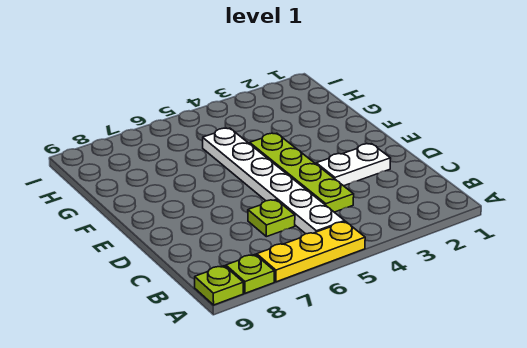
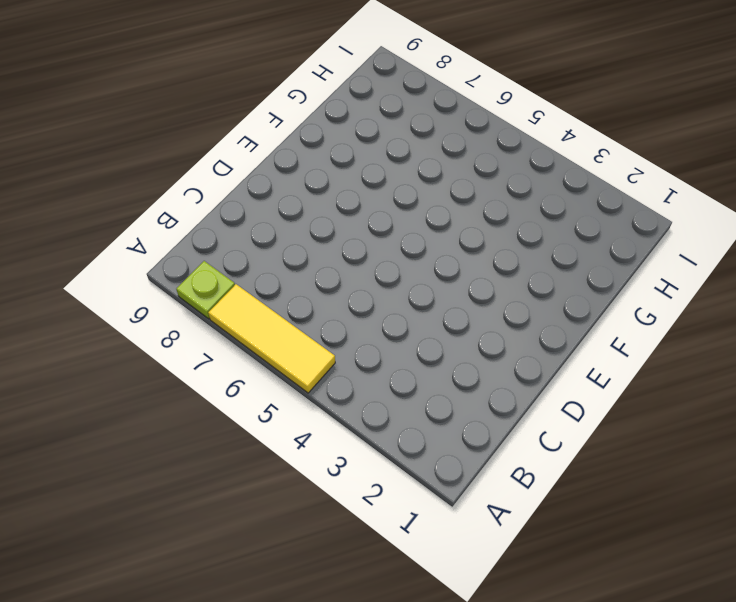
yellow 1x3 tile [208,284,335,393] -> yellow 1x3 plate [257,222,365,282]
none -> lime 1x1 plate [195,266,243,305]
none -> white 1x6 plate [203,128,345,234]

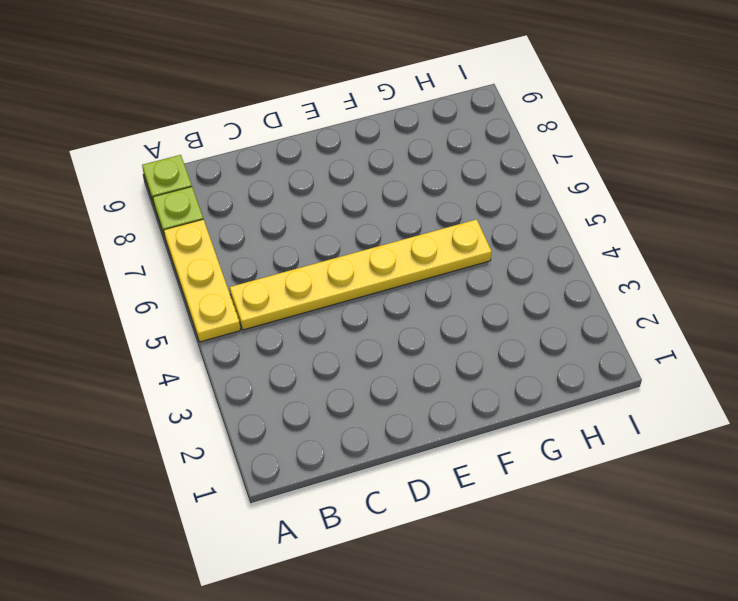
yellow 1x6 plate [230,219,492,330] -> white 1x6 plate [203,128,345,234]
none -> lime 1x4 plate [250,133,354,212]
none -> lime 1x1 plate [248,200,295,237]

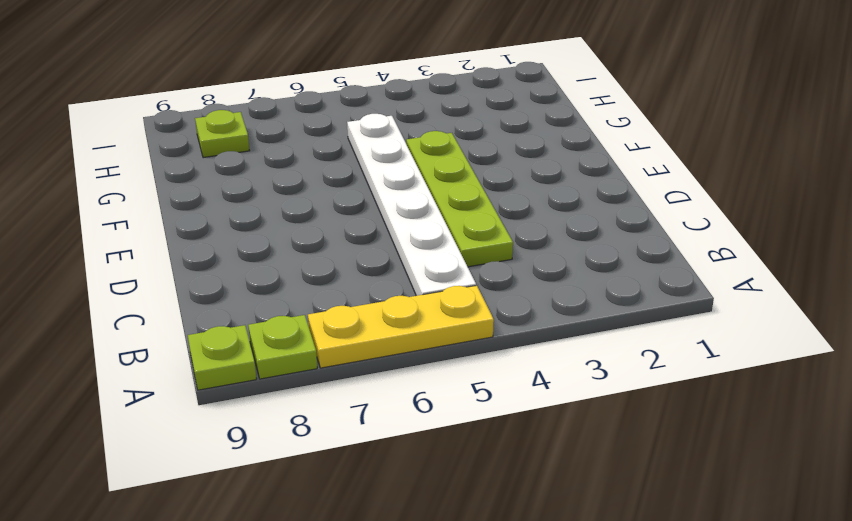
lime 1x1 plate [195,110,250,158] -> lime 1x1 plate moved to [248,200,295,237]
none -> white 1x2 plate [316,144,391,186]

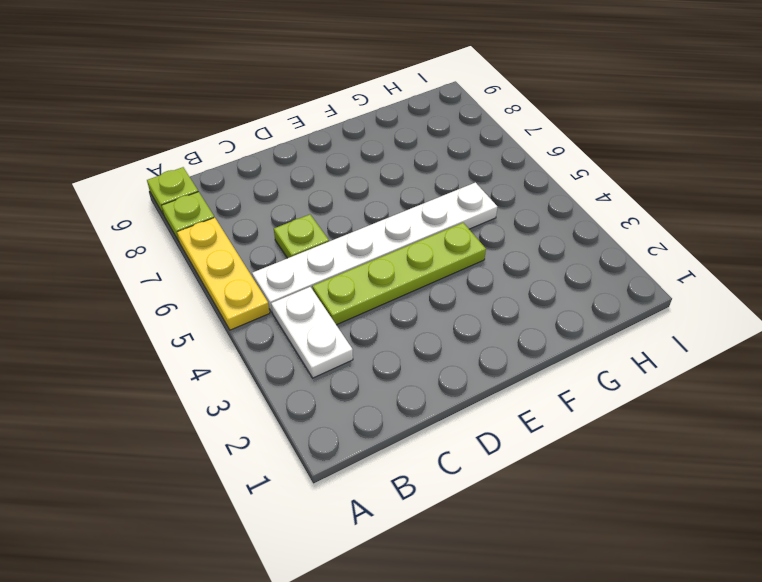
white 1x2 plate [271,287,353,378] -> white 1x2 plate moved to [316,144,391,186]

